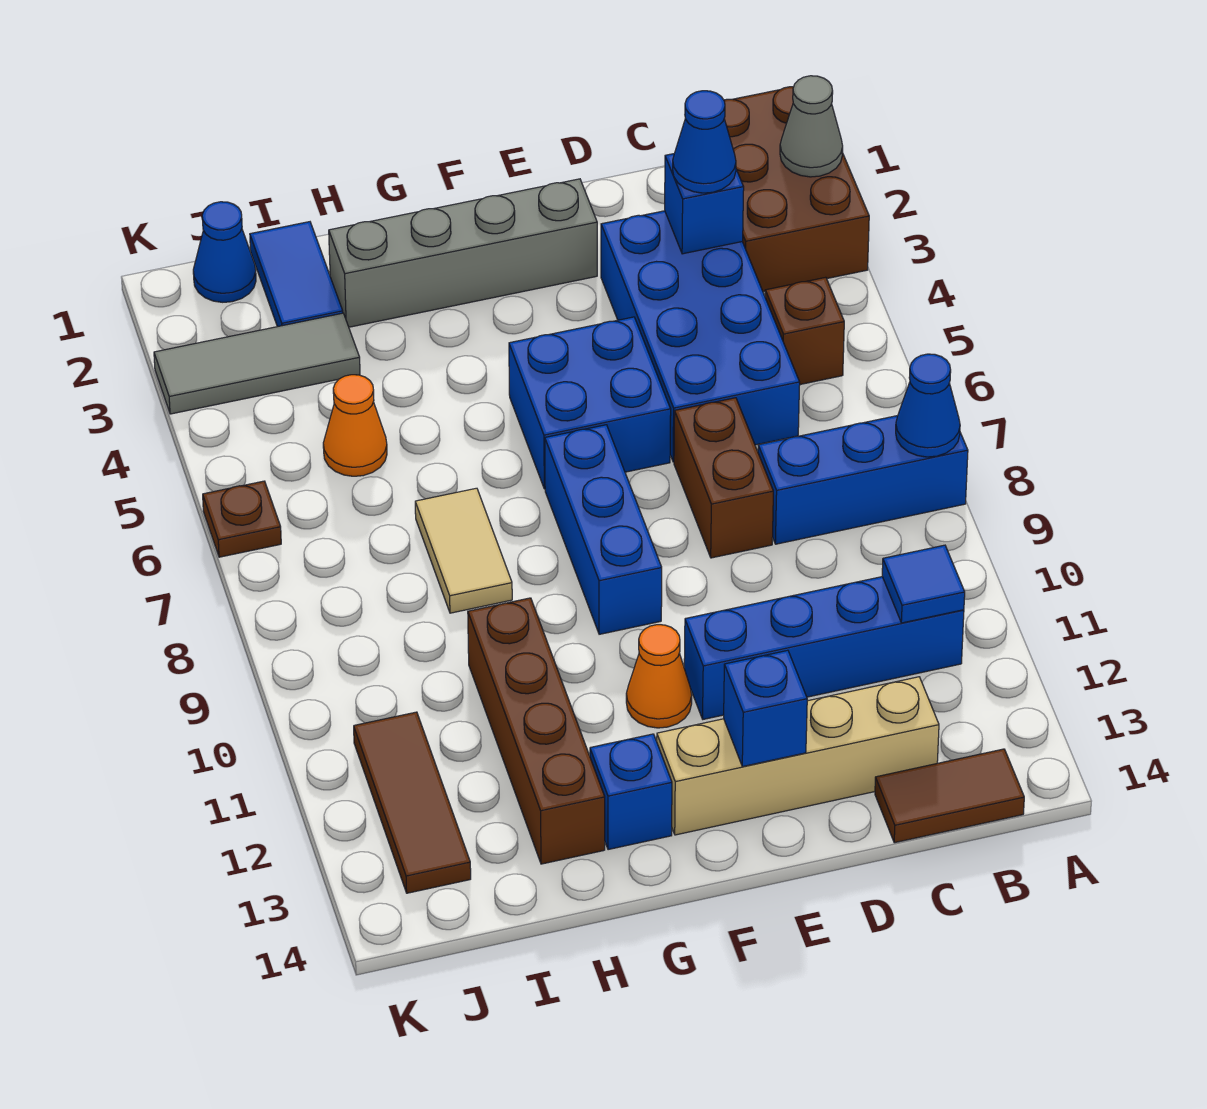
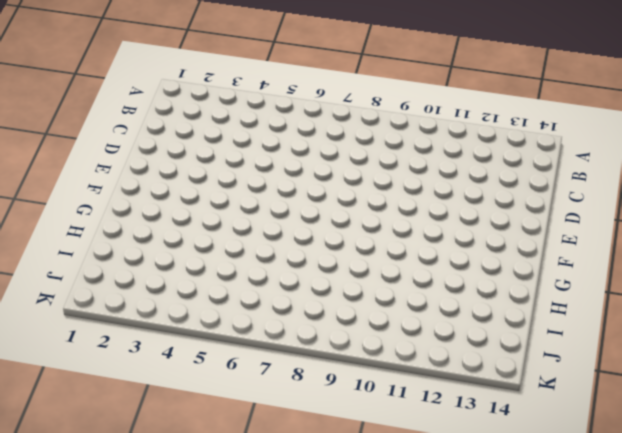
none -> brown 2x3 brick [724,87,869,292]
none -> blue 1x3 brick [758,416,968,544]
none -> brown 1x1 brick [765,277,844,385]

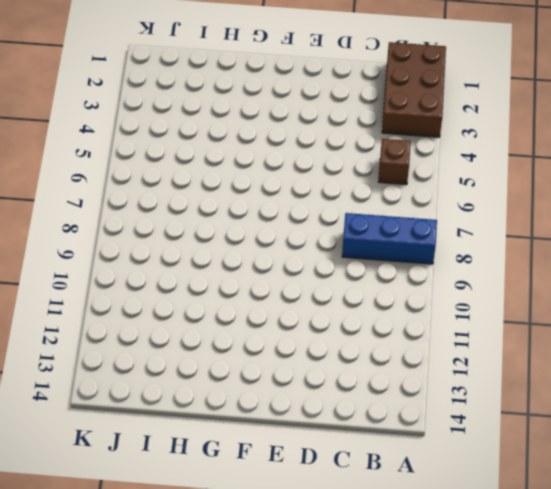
none -> blue 1x4 brick [684,577,964,719]
none -> brown 1x2 tile [875,749,1024,843]
none -> blue 2x4 brick [601,211,800,462]

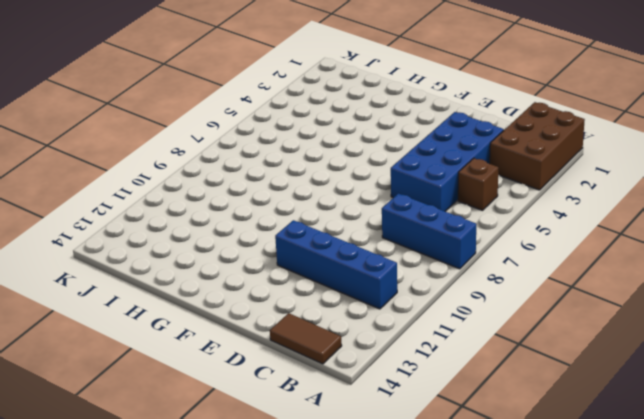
none -> tan 1x4 brick [657,677,939,835]
none -> brown 1x2 brick [674,398,773,558]
none -> grey 1x4 brick [329,179,597,327]

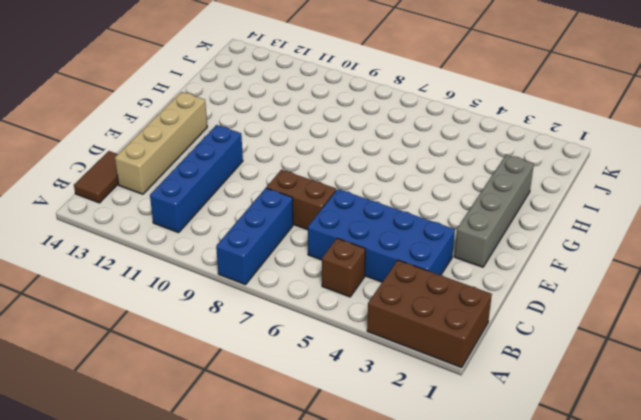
none -> blue 2x2 brick [509,317,671,489]
none -> blue 1x3 brick [545,425,662,634]
none -> orange 1x1 cone [626,625,692,728]

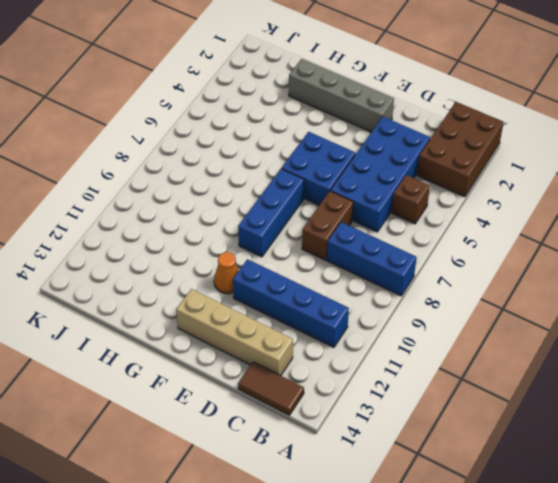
none -> blue 1x1 brick [590,734,672,850]
none -> tan 1x2 tile [415,488,512,613]
none -> brown 1x4 brick [468,598,605,864]

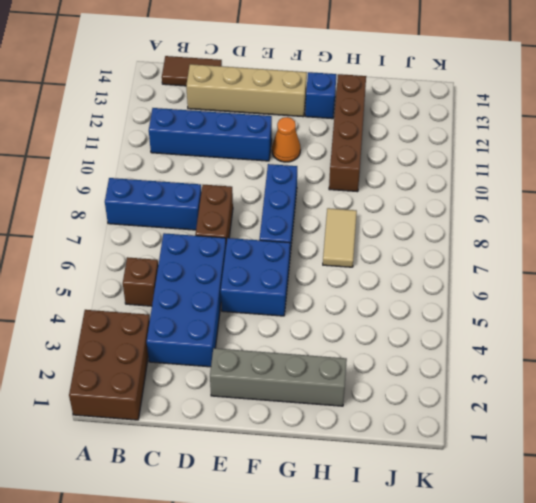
none -> blue 1x2 tile [250,222,343,327]
none -> grey 1x3 tile [154,313,360,414]
none -> orange 1x1 cone [323,375,387,476]

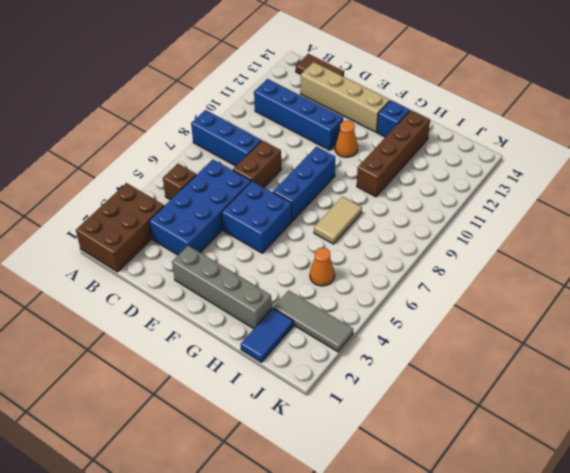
none -> blue 1x1 cone [193,202,256,302]
none -> brown 1x3 tile [354,712,471,893]
none -> brown 1x1 plate [203,481,281,557]

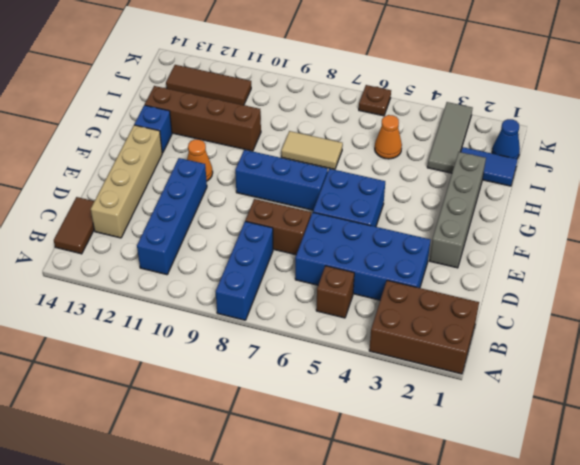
none -> grey 1x1 cone [780,76,843,177]
none -> blue 1x1 cone [896,354,960,457]
none -> blue 1x1 tile [882,545,965,623]

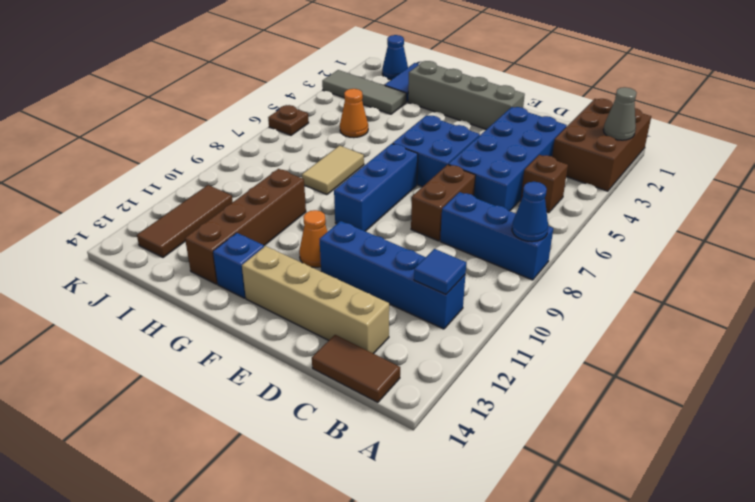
none -> blue 1x1 brick [665,154,744,254]
none -> blue 1x1 brick [724,650,807,767]
none -> blue 1x1 cone [673,91,736,193]

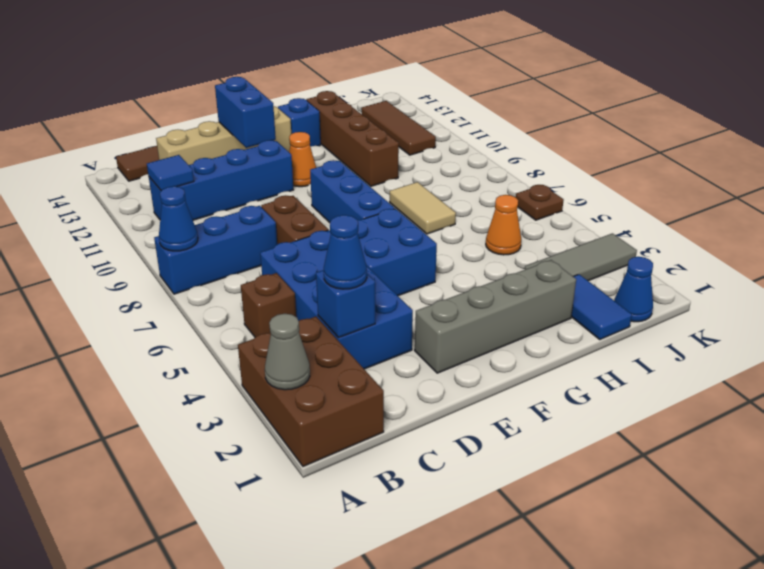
blue 1x2 brick [215,77,276,148] -> blue 1x1 brick [724,650,807,767]

